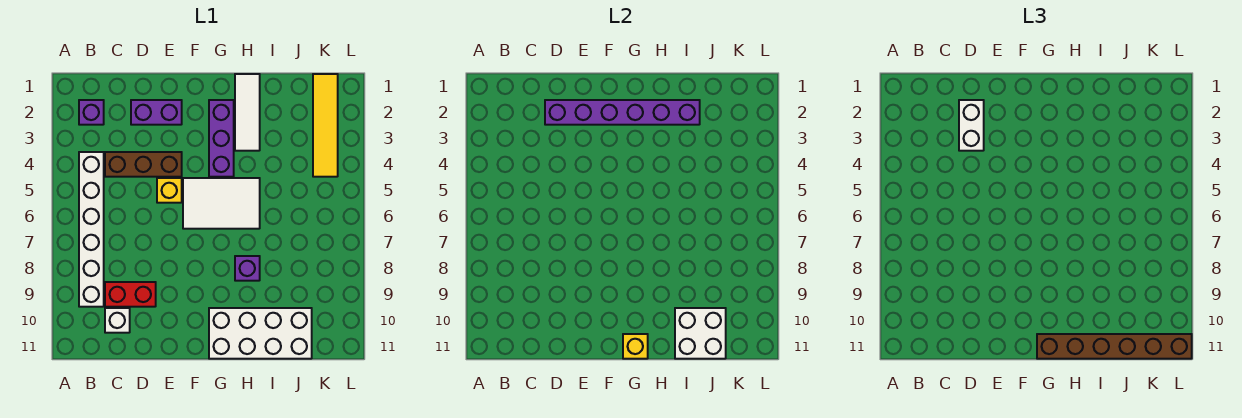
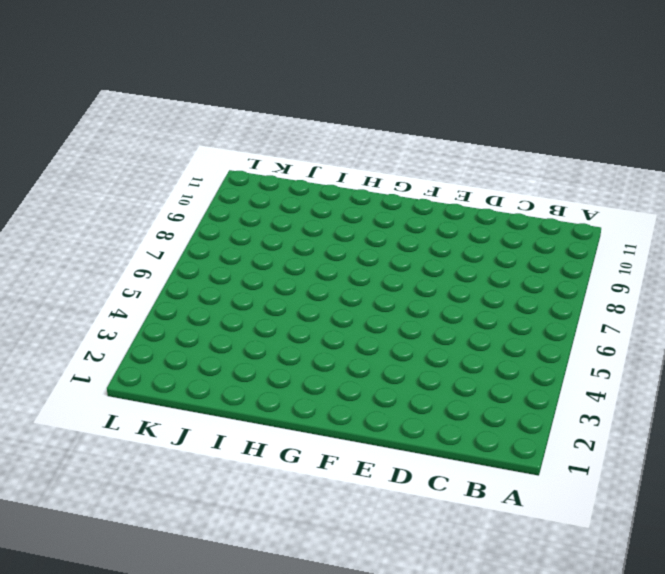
none -> purple 1x1 brick [79,100,104,125]
none -> white 1x6 brick [79,152,104,307]
none -> brown 1x3 brick [105,152,182,177]

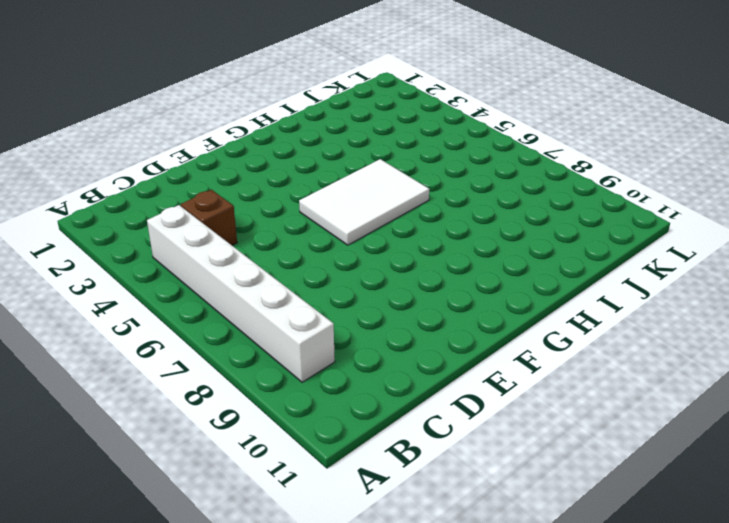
brown 1x1 brick [181,190,237,245] -> brown 1x3 brick [105,152,182,177]
none -> purple 1x1 brick [79,100,104,125]
none -> red 1x2 brick [105,282,156,307]
none -> white 1x1 brick [105,308,130,333]

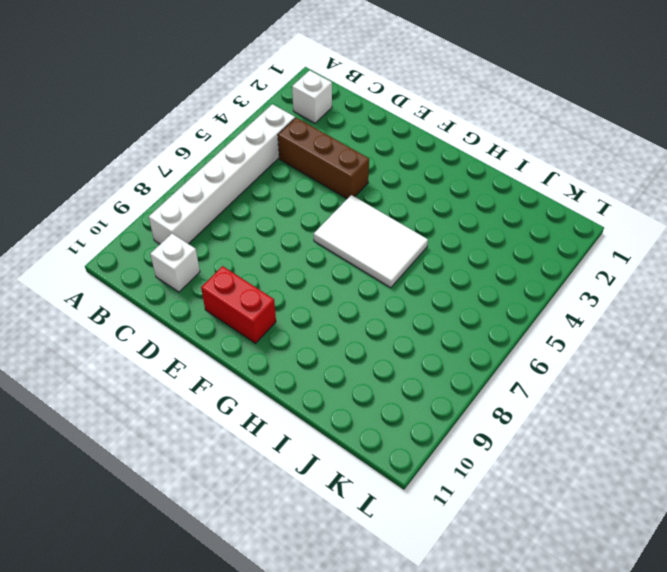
white 1x1 brick [292,70,332,123] -> purple 1x1 brick [79,100,104,125]
red 1x2 brick [201,266,276,343] -> red 1x2 brick moved to [105,282,156,307]
none -> purple 1x2 brick [131,100,182,125]
none -> yellow 1x1 brick [157,178,182,203]
none -> purple 1x3 brick [209,100,234,177]

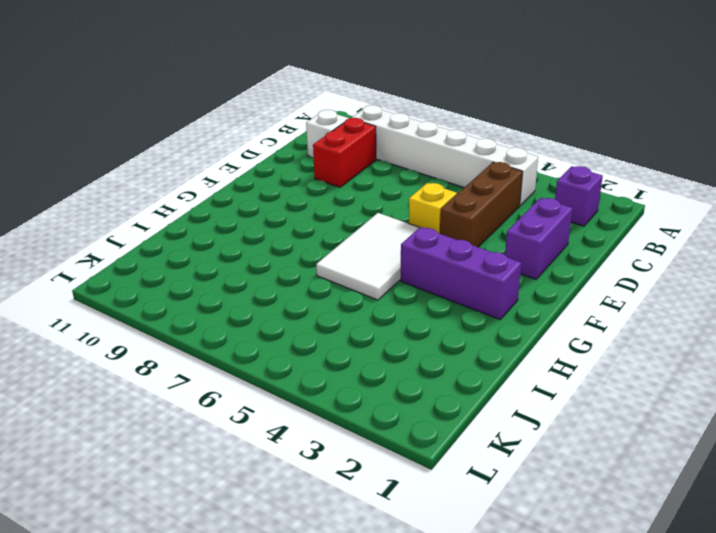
none -> white 2x4 brick [209,308,312,359]
none -> white 1x3 tile [235,74,260,151]
none -> purple 1x1 brick [235,256,260,281]

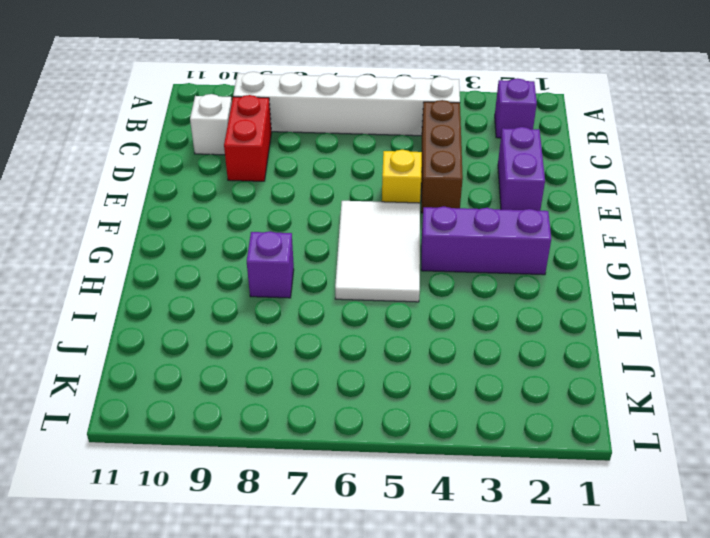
none -> white 2x4 brick [209,308,312,359]
none -> white 1x3 tile [235,74,260,151]
none -> yellow 1x4 tile [313,74,338,177]

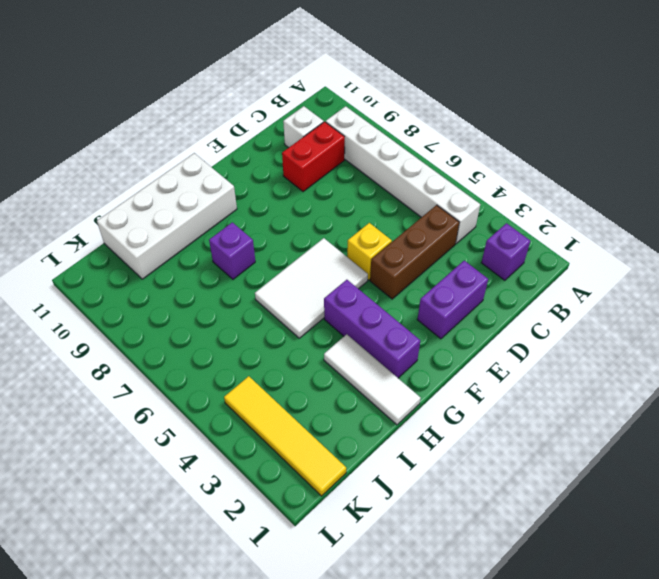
none -> purple 1x6 brick [545,100,700,125]
none -> yellow 1x1 brick [623,334,648,359]
none -> white 2x2 brick [675,308,726,359]

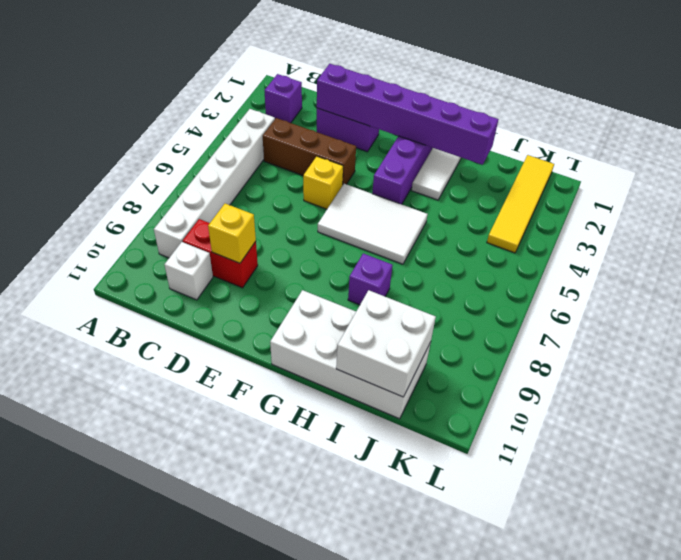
yellow 1x1 brick [208,204,256,263] -> yellow 1x1 brick moved to [623,334,648,359]
none -> white 1x2 brick [959,100,984,151]
none -> brown 1x6 brick [1037,334,1192,359]

